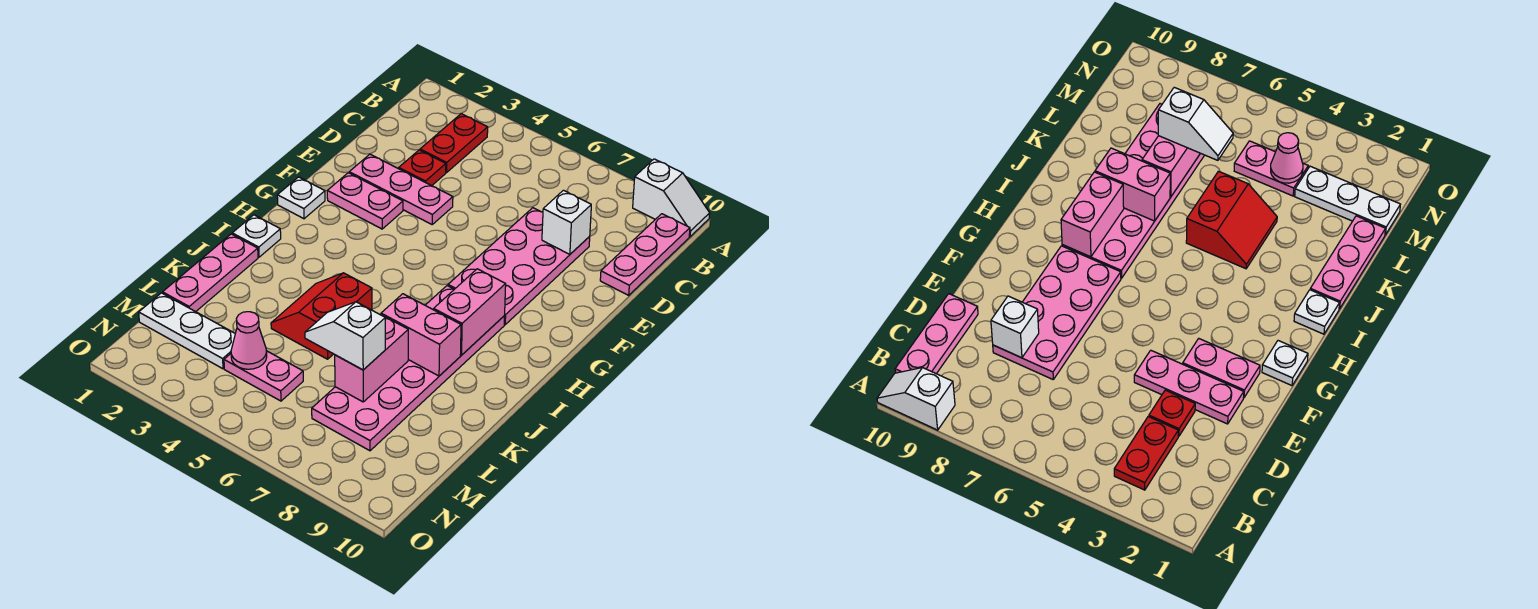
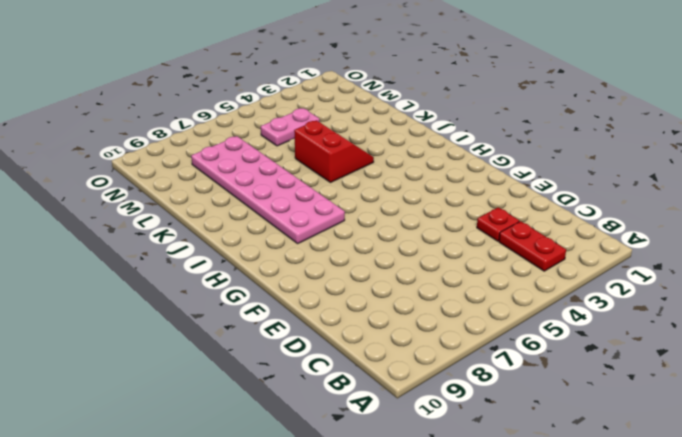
none -> white 1x2 slope [633,159,710,237]
none -> pink 1x3 plate [600,214,690,295]
none -> pink 2x4 plate [448,208,590,325]

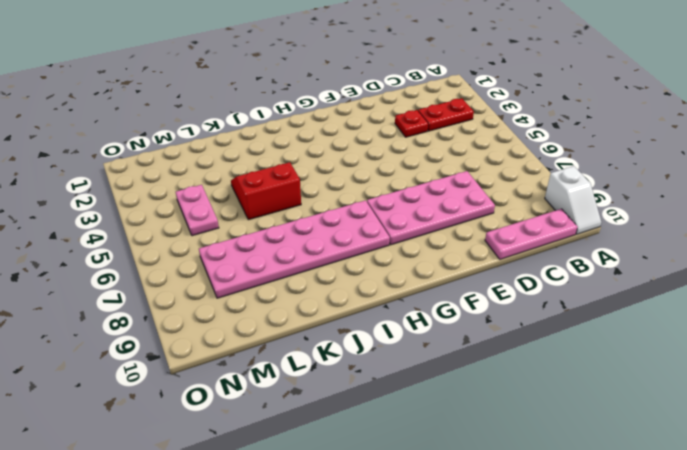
none -> pink 1x3 plate [349,154,453,224]
none -> pink 1x2 plate [327,173,403,229]
none -> white 1x1 plate [277,177,325,219]

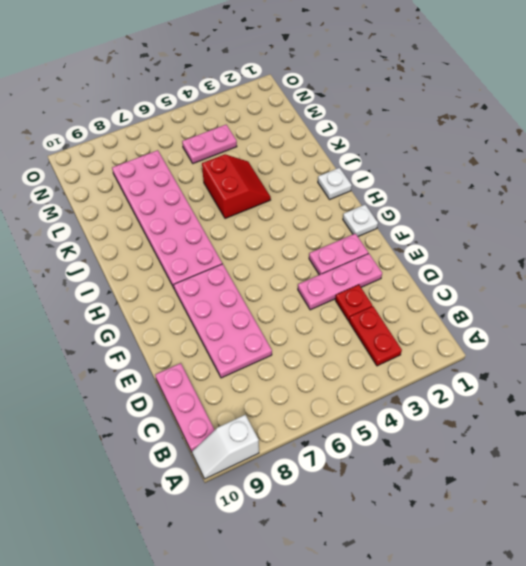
none -> pink 1x3 plate [163,234,258,312]
none -> white 1x3 plate [139,293,235,369]
none -> white 1x1 brick [542,190,591,254]

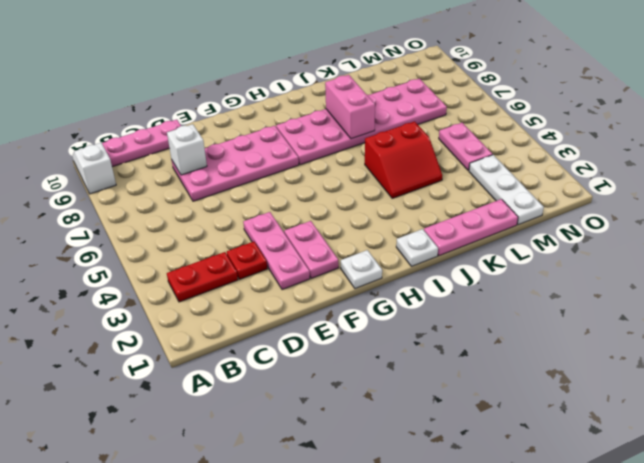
none -> pink 1x2 brick [434,269,506,355]
none -> pink 1x2 brick [335,314,408,402]
none -> pink 1x1 cone [231,312,267,369]

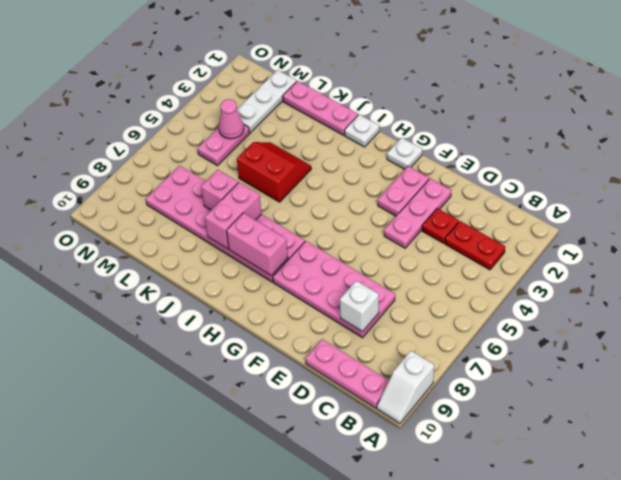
pink 1x1 brick [201,170,238,210] -> pink 1x2 brick [335,314,408,402]
none -> white 1x2 slope [305,302,385,370]

